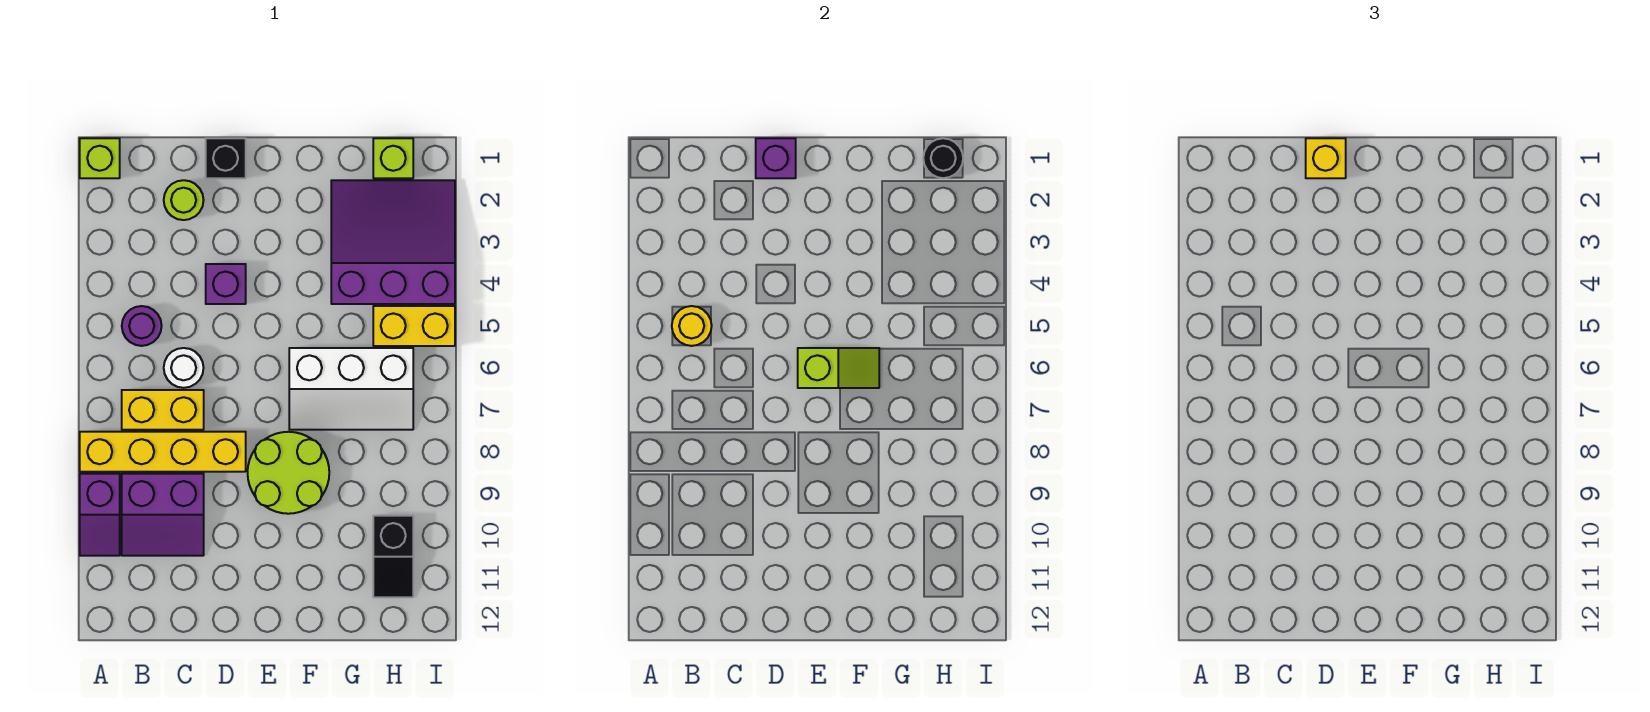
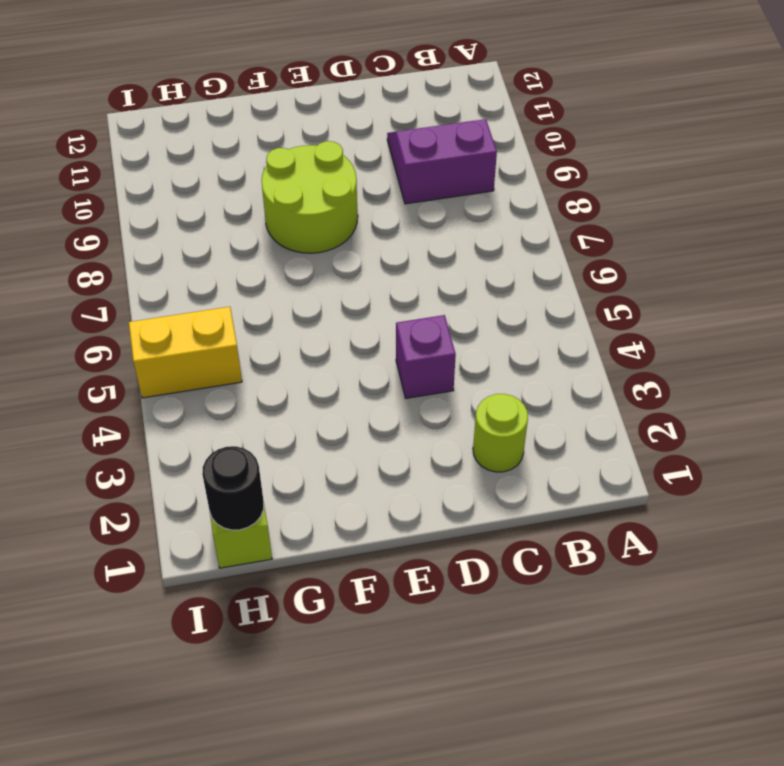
none -> lime 1x1 brick [80,138,120,178]
none -> yellow 1x4 brick [80,432,246,472]
none -> purple 1x2 slope [80,474,120,556]

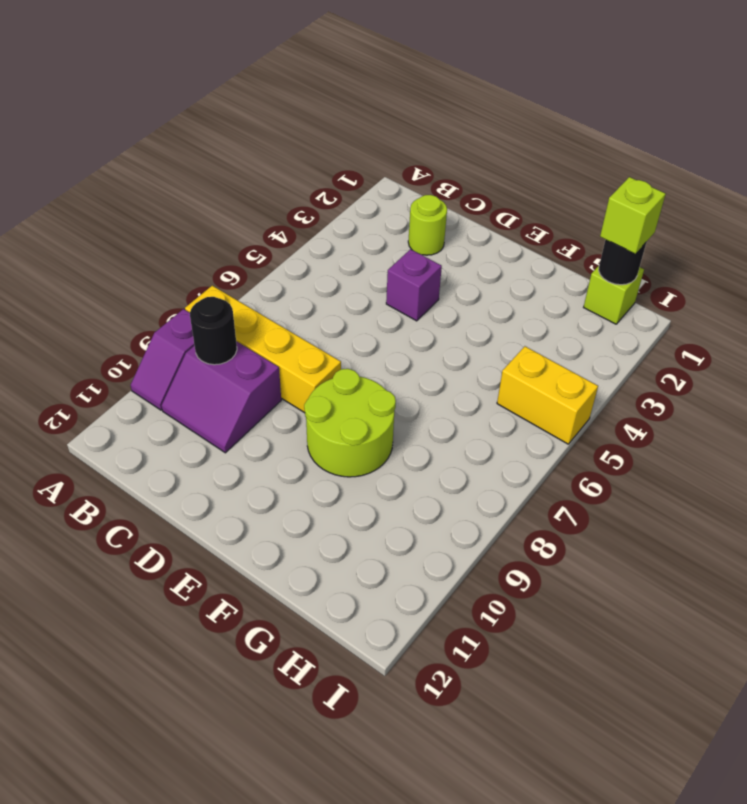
black 1x1 round brick [190,297,237,365] -> none
lime 1x1 brick [600,177,666,254] -> lime 1x1 brick moved to [80,138,120,178]
none -> purple 1x1 round brick [122,306,162,346]
none -> yellow 1x2 brick [122,390,204,430]
none -> white 1x1 round brick [164,348,204,388]

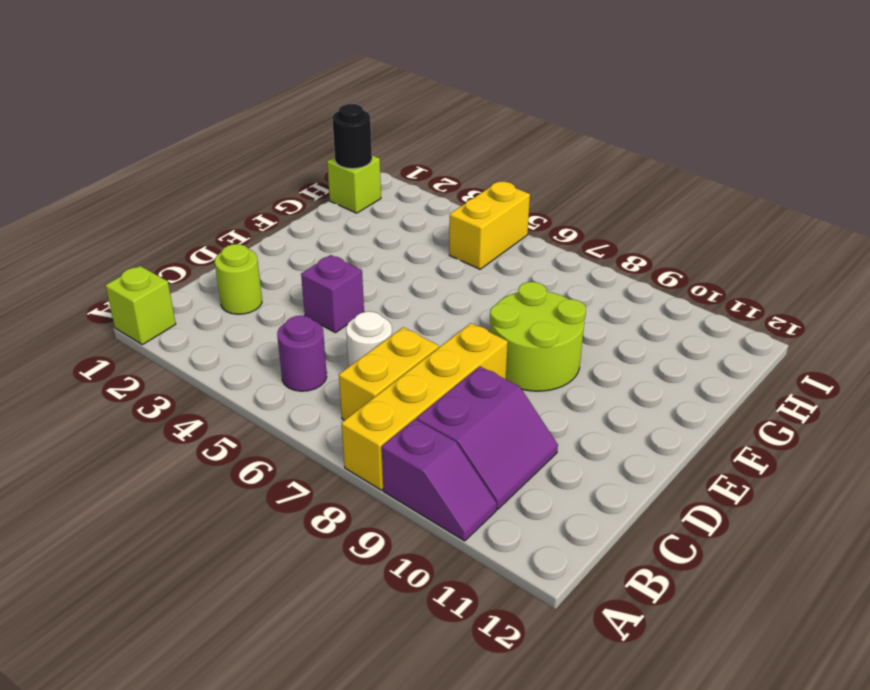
none -> black 1x1 brick [206,138,246,178]
none -> white 2x3 slope [289,348,413,430]
none -> purple 3x3 slope [331,180,455,304]

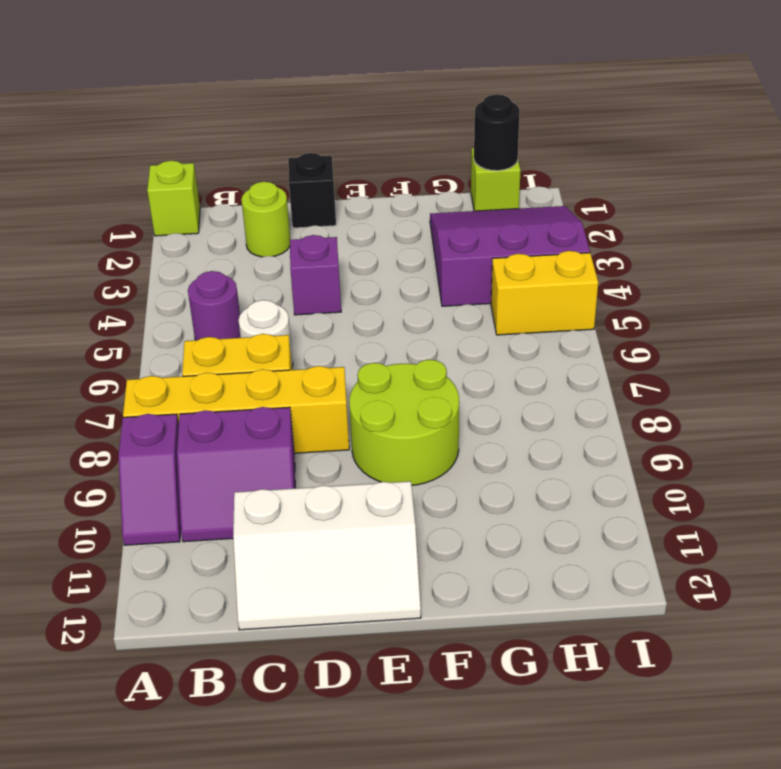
white 2x3 slope [233,481,421,630] -> white 2x3 slope moved to [289,348,413,430]
none -> black 1x2 slope [373,516,413,597]
none -> yellow 1x1 round brick [672,306,712,346]
none -> purple 1x1 brick [756,138,796,178]

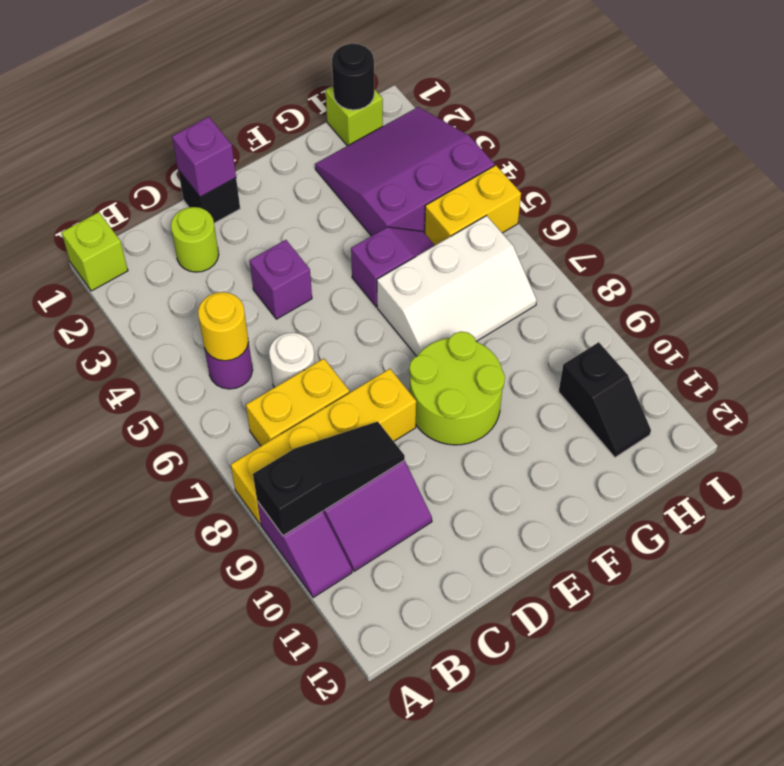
black 1x3 slope [253,421,405,536] -> none
purple 1x2 slope [351,227,435,307] -> none
none -> lime 1x2 slope [798,348,879,388]
none -> yellow 1x1 brick [1306,138,1346,178]

